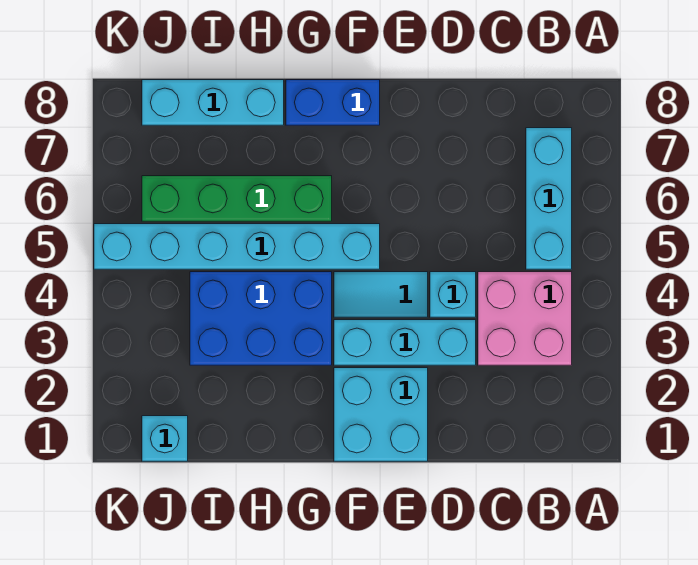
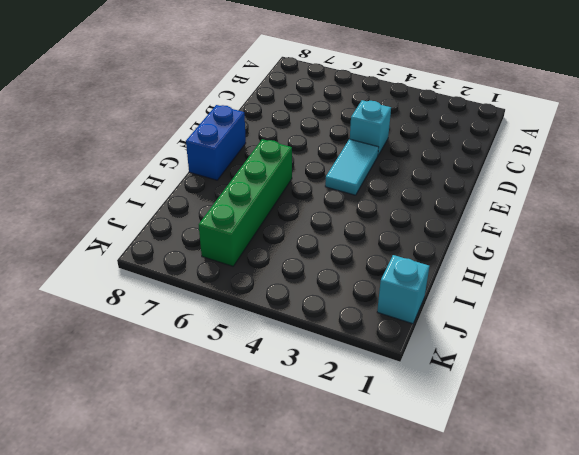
none -> pink 2x2 brick [478,272,572,365]
none -> cyan 1x3 brick [526,128,572,269]
none -> cyan 1x3 brick [334,320,476,365]

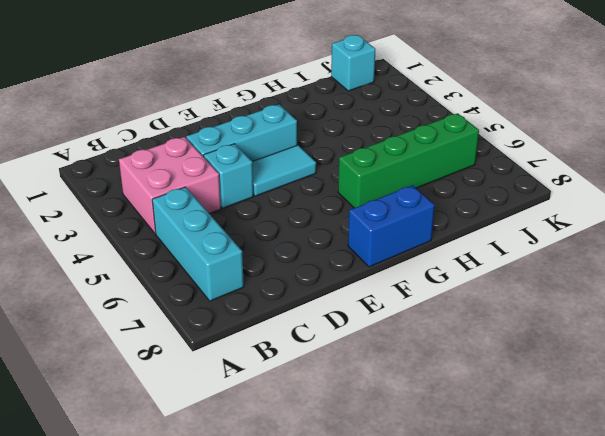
none -> cyan 2x2 brick [334,368,428,461]
none -> cyan 1x6 brick [94,224,380,269]
none -> blue 2x3 brick [190,272,332,365]

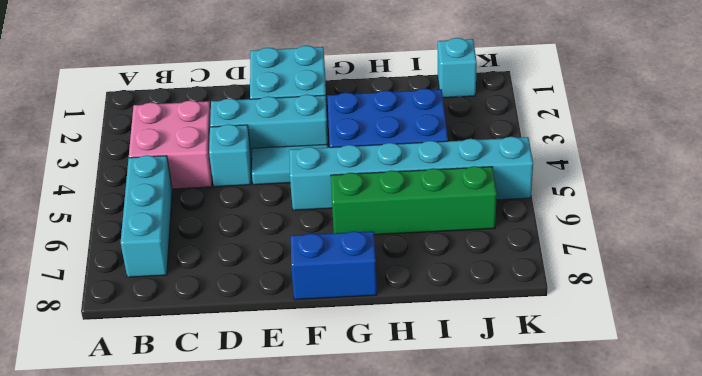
none -> cyan 1x3 brick [142,80,284,125]

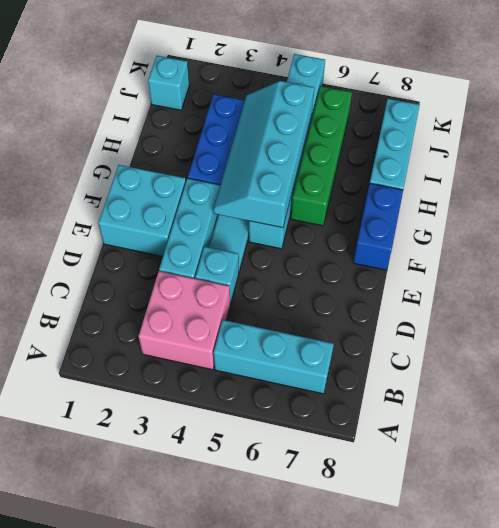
cyan 2x4 slope [213,81,314,228] -> none

